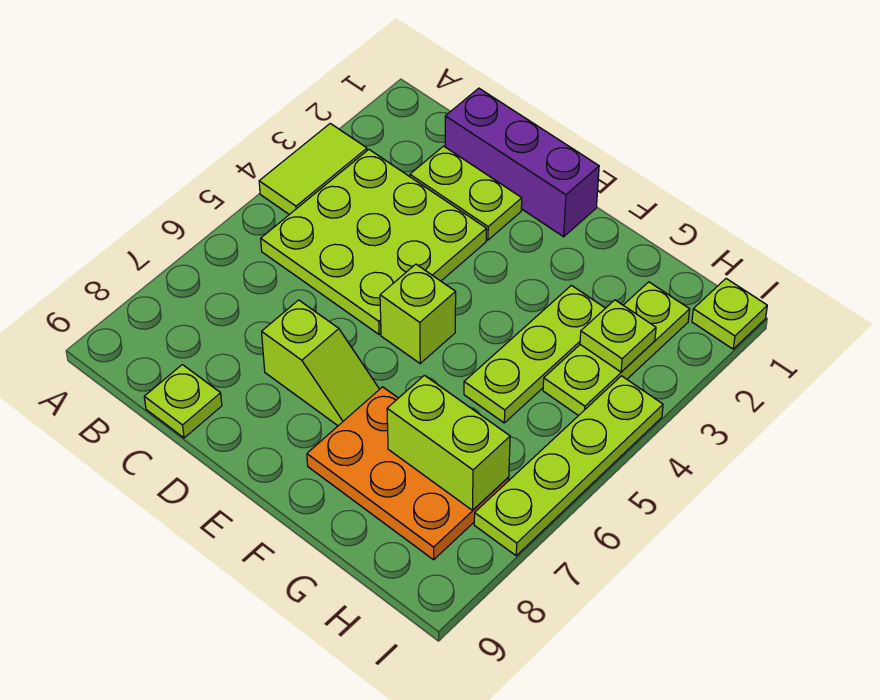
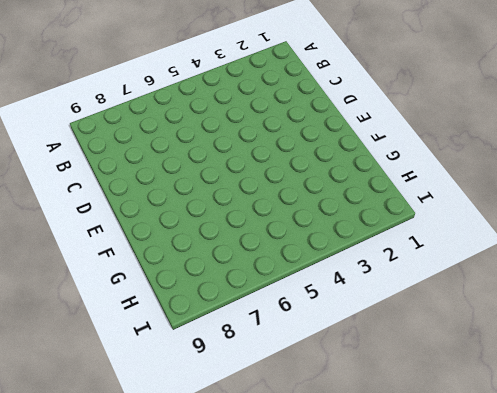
none -> lime 1x2 tile [259,123,367,215]
none -> lime 3x3 plate [261,150,487,335]
none -> purple 1x3 brick [445,88,599,237]

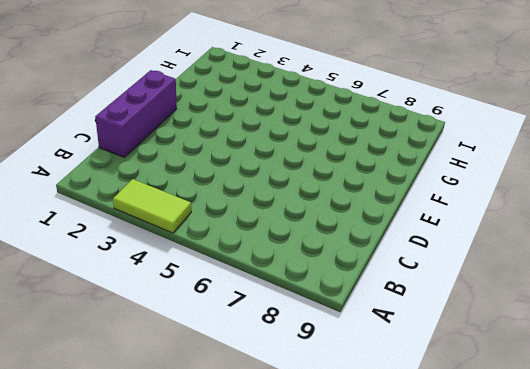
none -> lime 3x3 plate [261,150,487,335]
none -> lime 1x2 plate [410,146,522,240]
none -> lime 1x1 plate [144,365,222,438]

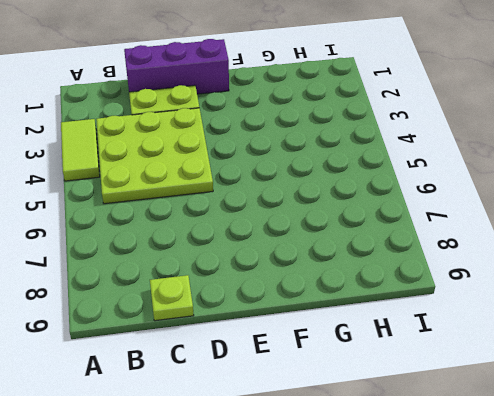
none -> lime 1x2 slope [262,300,379,426]
none -> lime 1x1 brick [380,264,456,363]
none -> orange 2x3 plate [307,387,509,560]

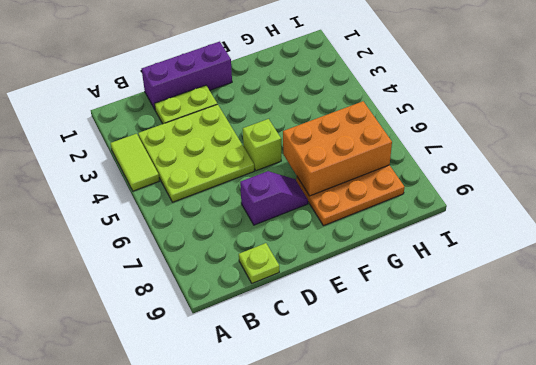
purple 1x2 slope [240,171,308,225] -> lime 1x2 slope [262,300,379,426]
orange 2x3 brick [283,101,392,196] -> lime 1x2 brick [387,375,510,510]
none -> lime 1x3 plate [464,285,605,423]
none -> lime 1x3 plate [543,282,690,416]
none -> lime 1x1 plate [692,279,767,349]

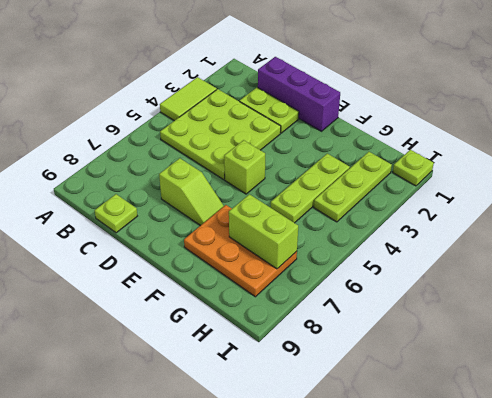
none -> lime 1x4 plate [474,376,663,556]
none -> lime 1x1 plate [580,300,656,372]

